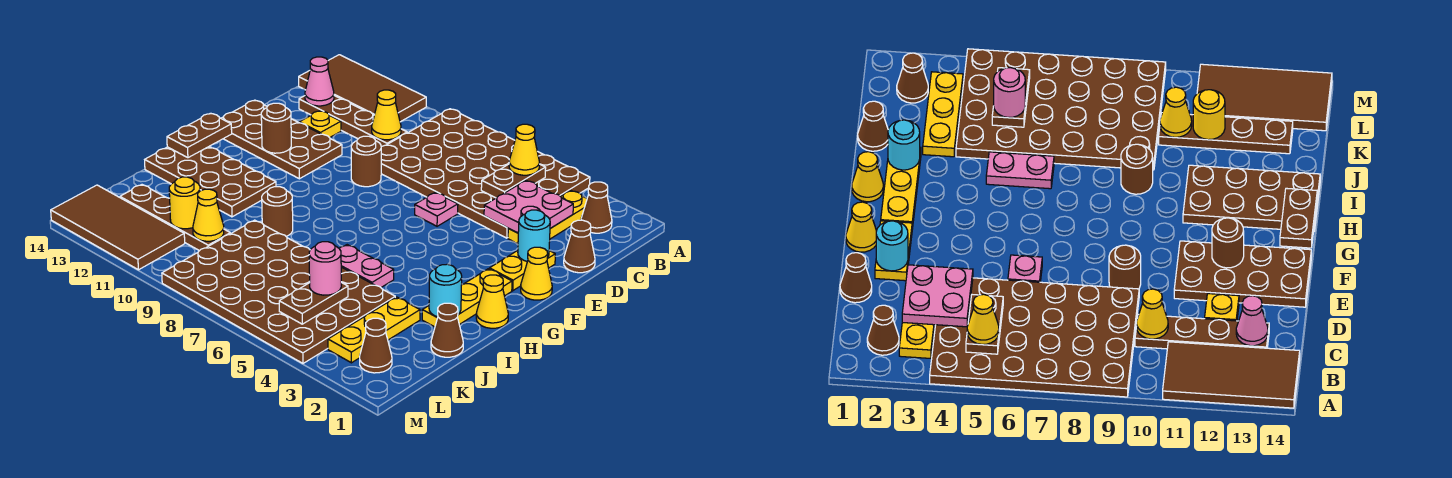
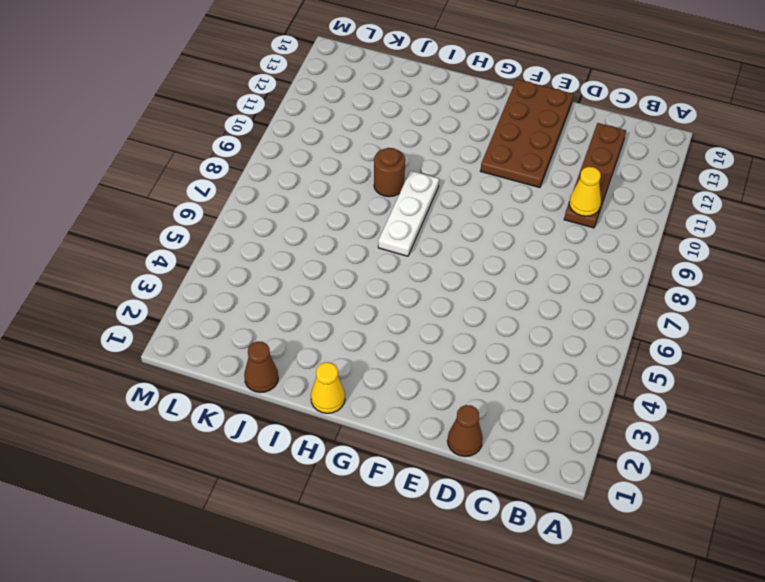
white 1x3 plate [378,171,439,256] -> none
none -> brown 4x6 plate [381,109,590,238]
none -> brown 2x4 tile [299,55,426,122]
none -> brown 1x1 cone [581,182,612,233]
none -> yellow 1x3 plate [508,190,587,244]

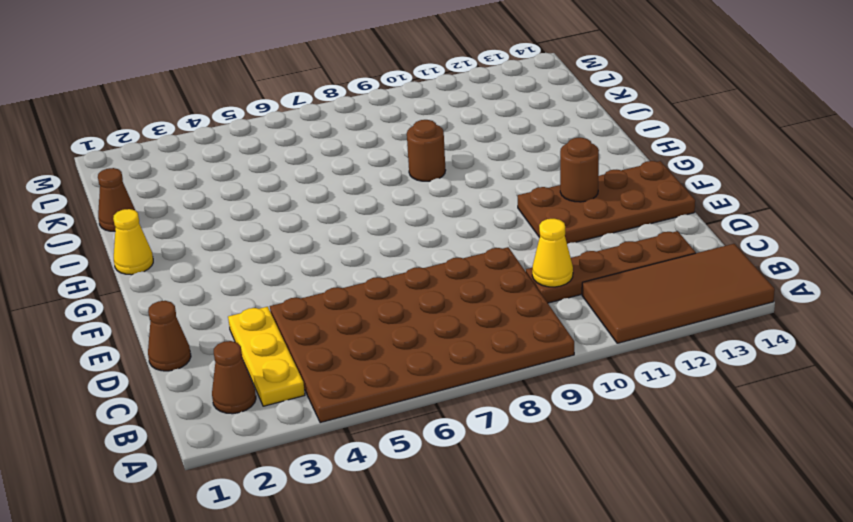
none -> yellow 1x1 plate [299,111,341,138]
none -> yellow 1x2 plate [489,251,555,291]
none -> pink 1x1 plate [415,192,458,226]
none -> brown 1x1 round brick [351,136,381,187]

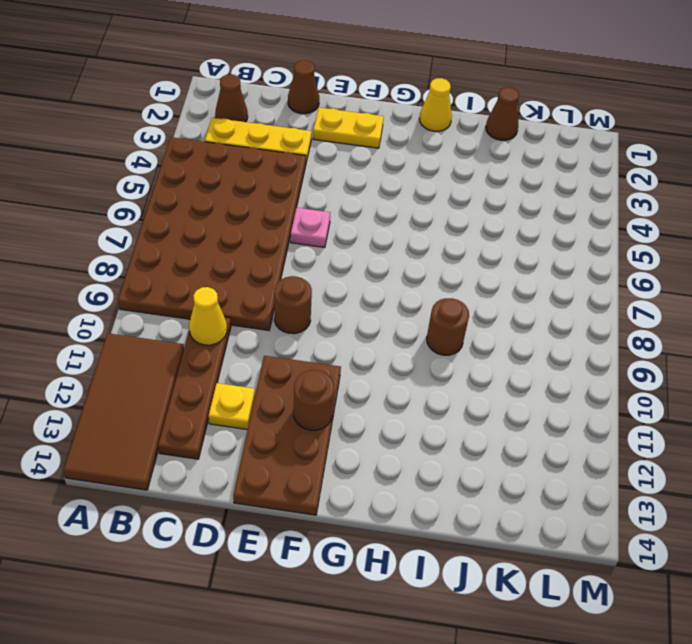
none -> yellow 1x1 cone [521,247,552,300]
none -> yellow 1x3 plate [422,269,512,327]
none -> brown 2x4 plate [145,147,276,217]
none -> pink 1x2 plate [339,245,394,287]

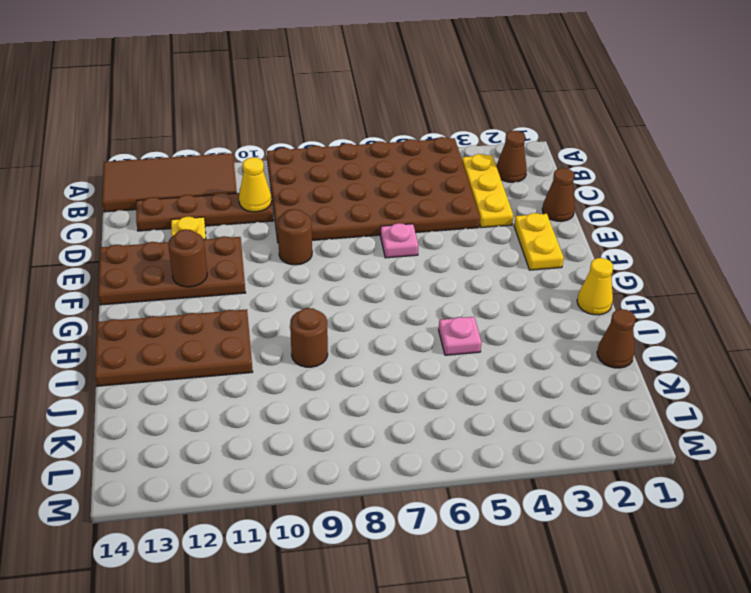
pink 1x1 plate [439,317,482,355] -> pink 1x2 plate [339,245,394,287]
none -> yellow 1x1 cone [521,247,552,300]
none -> yellow 1x3 plate [422,269,512,327]
none -> yellow 1x3 plate [328,297,420,363]
none -> brown 4x6 plate [162,220,395,363]

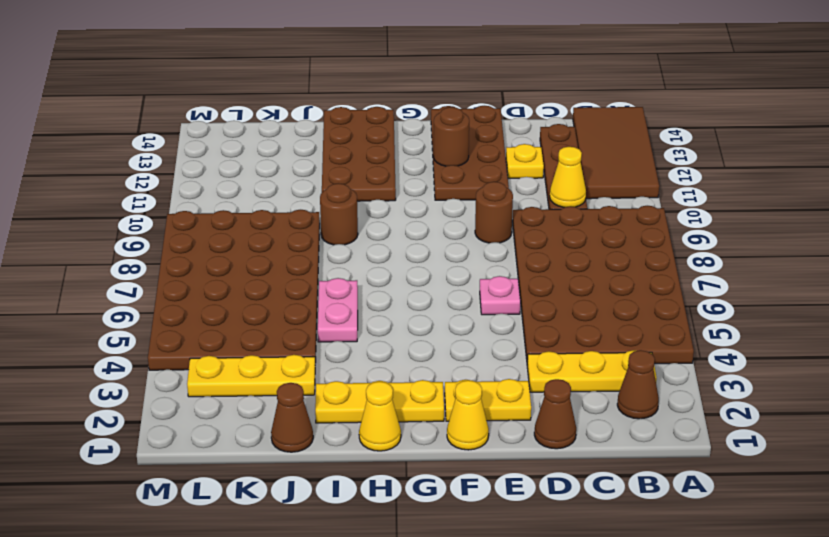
none -> brown 1x4 plate [120,185,230,251]
none -> brown 1x1 cone [360,318,392,373]
none -> brown 2x4 tile [51,185,185,270]
none -> brown 1x2 plate [481,164,546,198]

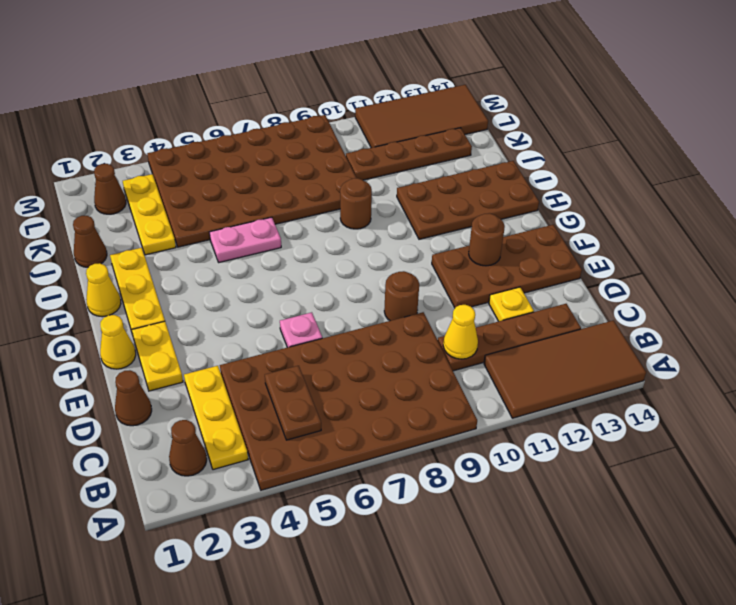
none -> pink 2x2 plate [484,180,573,233]
none -> pink 1x1 cone [305,57,334,106]
none -> cyan 1x1 round brick [518,210,550,261]
none -> brown 1x2 plate [167,113,232,158]

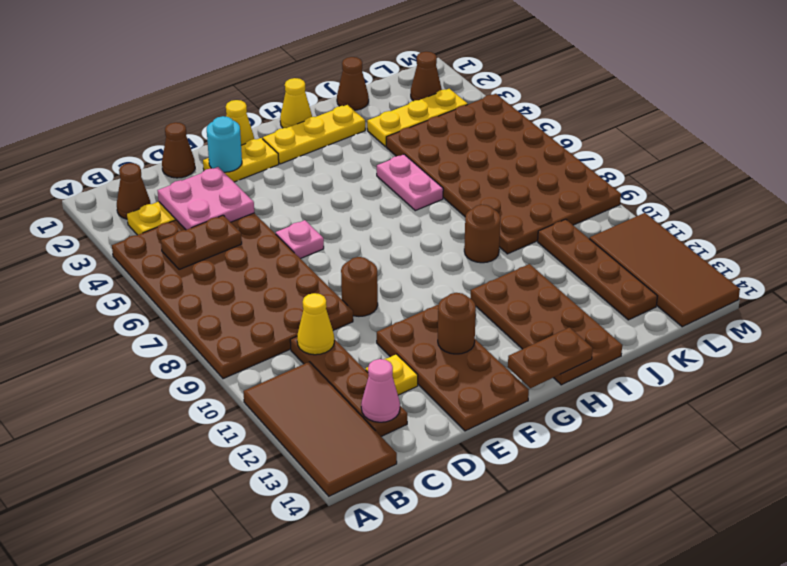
none -> cyan 1x1 round brick [429,264,462,317]
none -> brown 1x2 plate [279,282,348,324]
none -> yellow 1x1 cone [193,189,224,241]
none -> yellow 1x1 round brick [169,177,200,229]

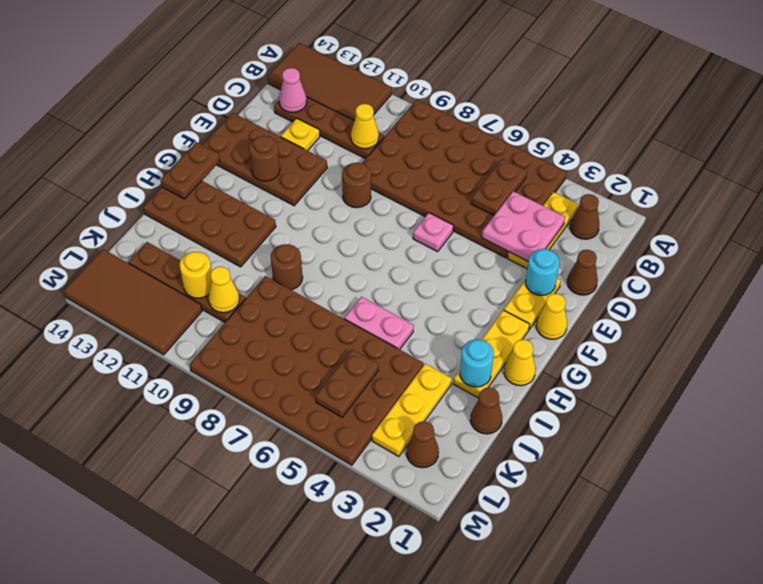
none -> yellow 1x1 cone [509,124,539,175]
none -> pink 1x1 round brick [309,242,341,295]

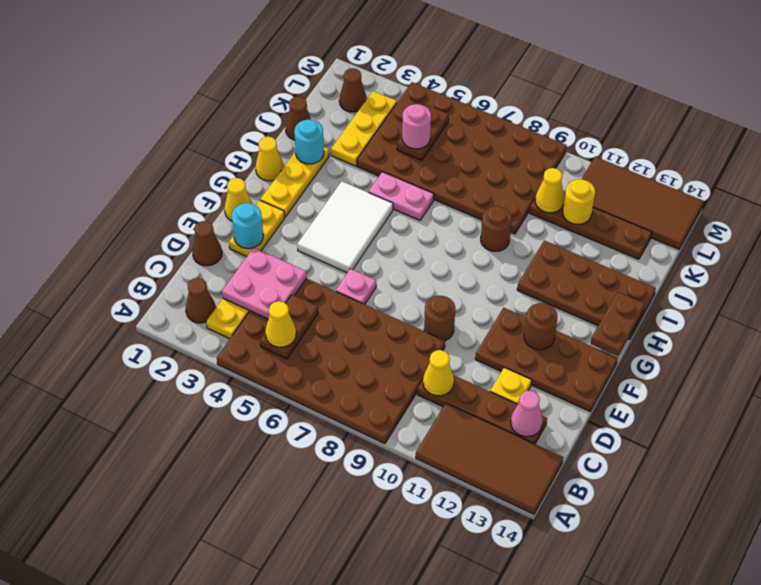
white 2x3 tile [297,181,393,273] -> none

